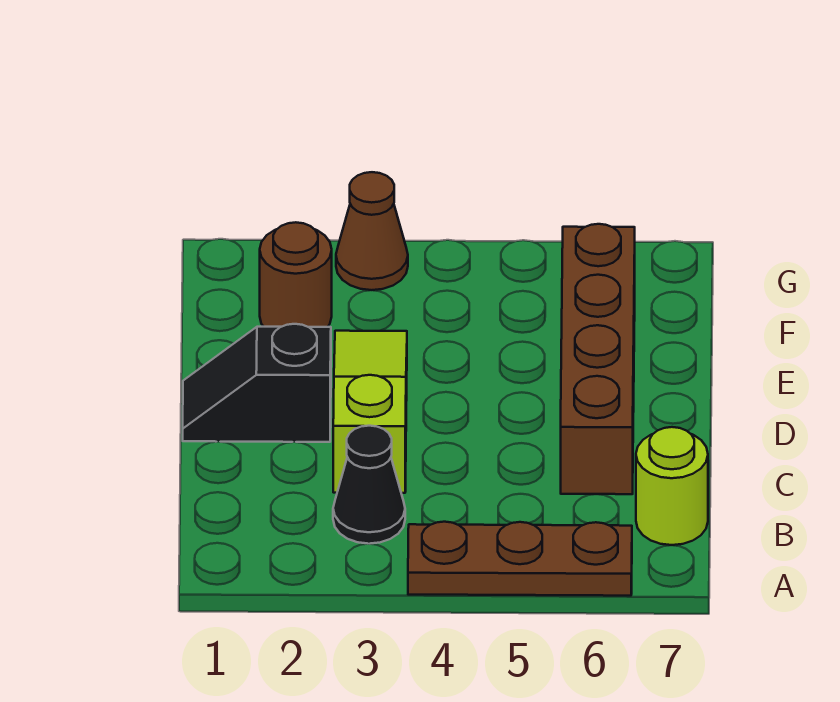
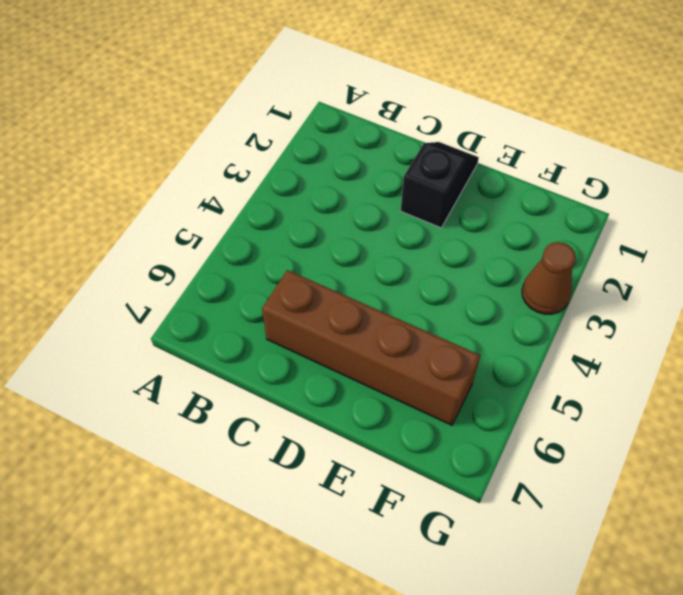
none -> brown 1x3 plate [408,522,632,596]
none -> black 1x1 cone [333,426,405,544]

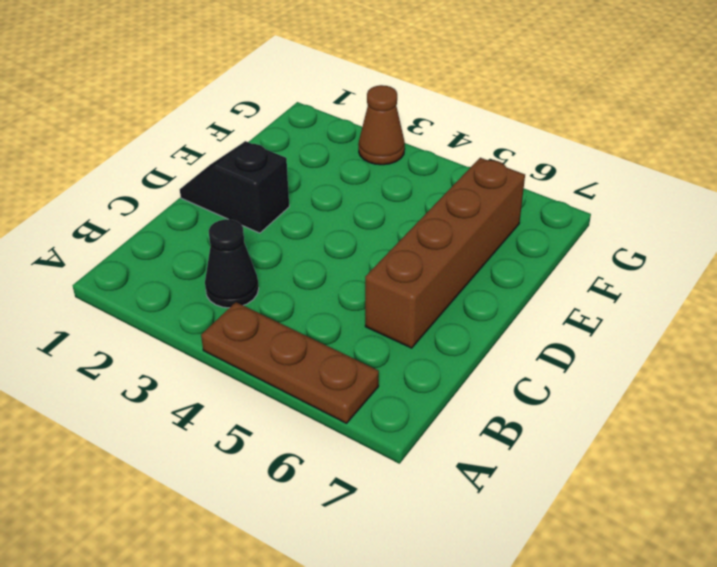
none -> lime 1x1 round brick [636,427,708,545]
none -> lime 1x3 slope [333,331,407,493]

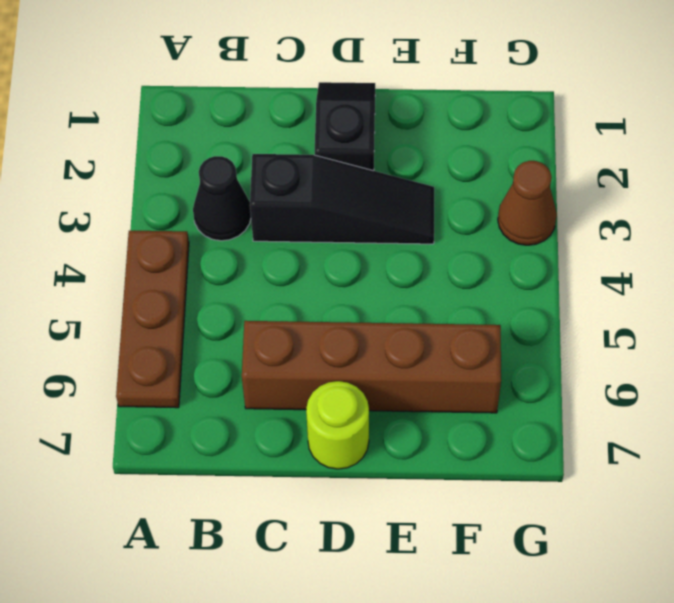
black 1x3 slope [250,154,434,244] -> lime 1x3 slope [333,331,407,493]
lime 1x1 round brick [306,381,369,469] -> lime 1x1 round brick moved to [636,427,708,545]
none -> brown 1x1 round brick [260,222,332,327]

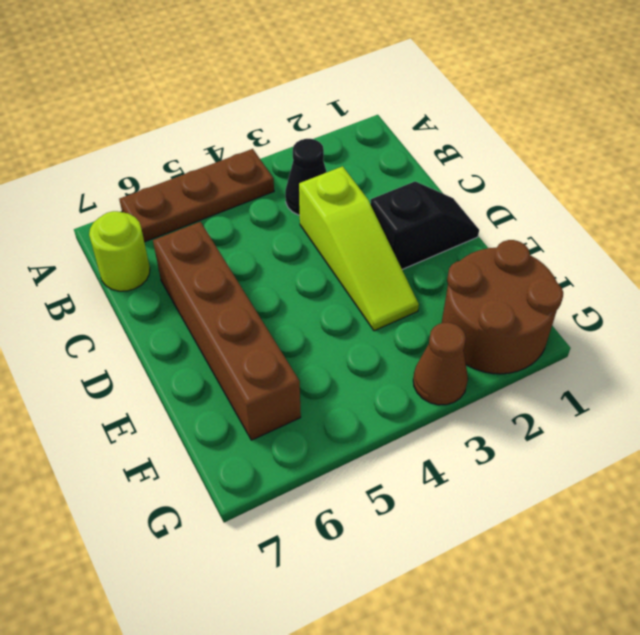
brown 2x2 round brick [442,240,563,374] -> brown 1x1 round brick [260,222,332,327]

